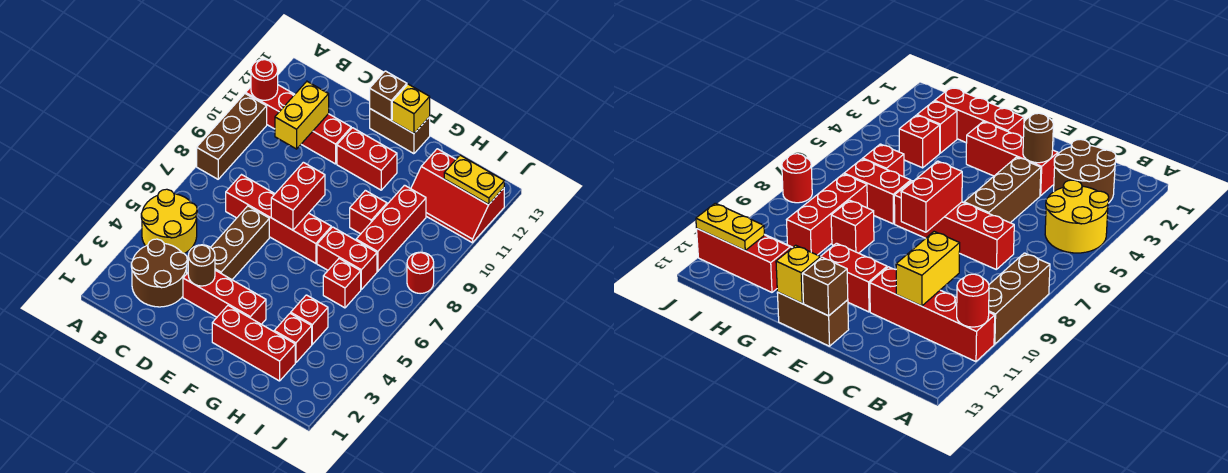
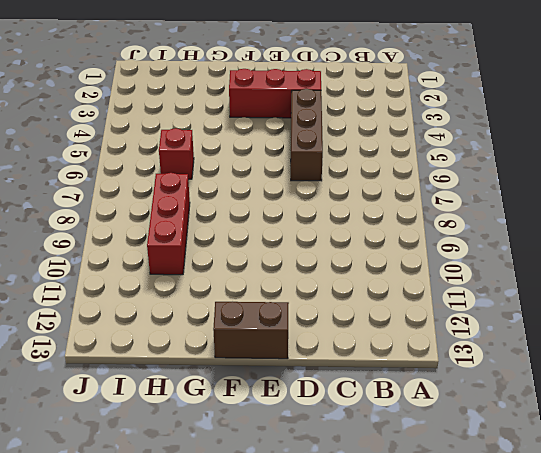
none -> yellow 2x2 round brick [141,189,197,253]
none -> brown 1x3 brick [197,94,267,179]
none -> red 1x4 brick [246,85,351,164]

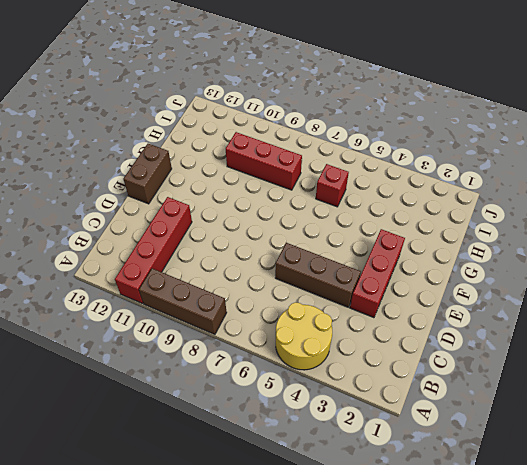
none -> brown 2x2 round brick [131,239,187,307]
none -> red 1x4 brick [226,175,331,263]
none -> red 1x2 brick [337,128,397,190]

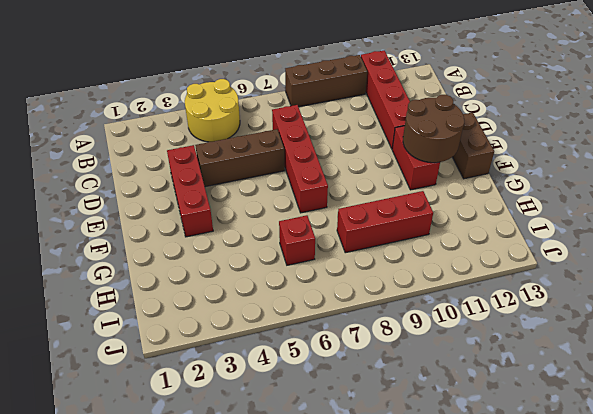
brown 2x2 round brick [403,95,464,163] -> brown 2x2 round brick moved to [131,239,187,307]
none -> red 1x3 brick [212,305,295,381]
none -> red 1x2 brick [317,227,377,289]
none -> red 1x1 brick [350,190,387,234]

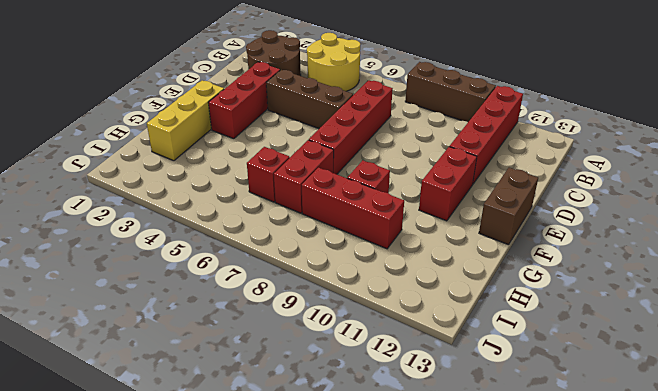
yellow 1x3 brick [147,80,224,161] -> red 1x3 brick [212,305,295,381]
none -> red 1x1 brick [274,313,312,363]
none -> red 1x1 brick [291,295,328,344]
none -> red 2x3 slope [411,149,504,243]

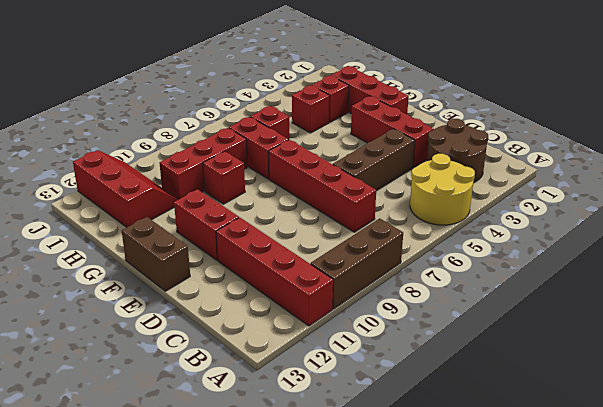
none -> red 1x1 round brick [407,252,434,294]
none -> red 1x1 round brick [251,59,278,100]
none -> yellow 1x2 brick [275,82,329,149]

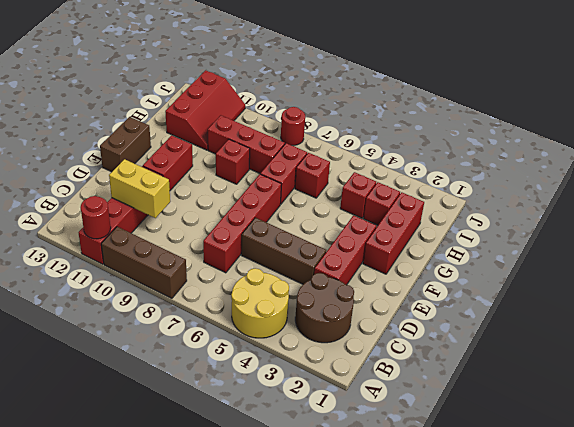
none -> brown 1x1 round brick [188,245,215,286]
none -> red 1x2 brick [271,162,325,230]
none -> brown 1x1 brick [370,71,407,120]

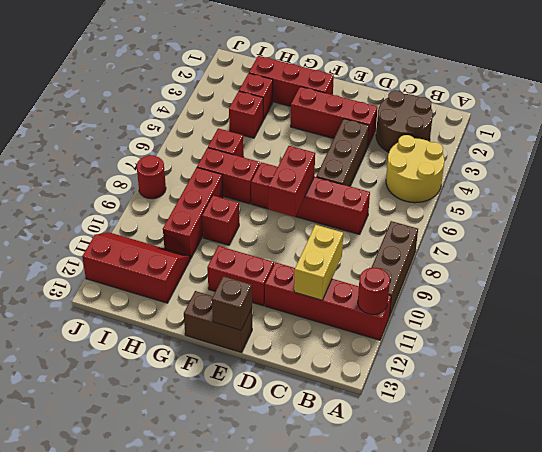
none -> brown 1x1 round brick [188,245,215,286]
none -> yellow 1x1 brick [392,84,430,134]
none -> yellow 1x2 plate [444,155,504,204]

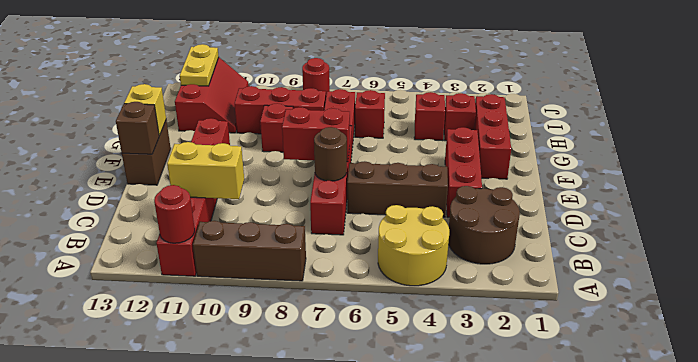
brown 1x1 round brick [314,127,347,181] -> brown 1x1 round brick moved to [188,245,215,286]

